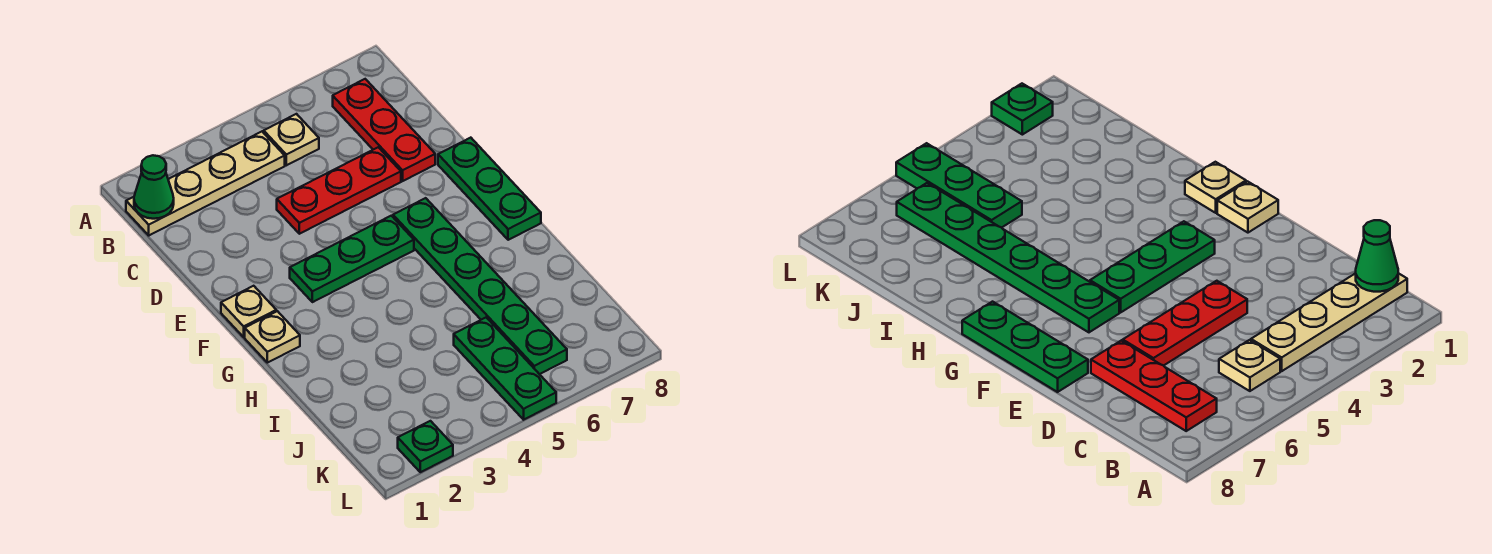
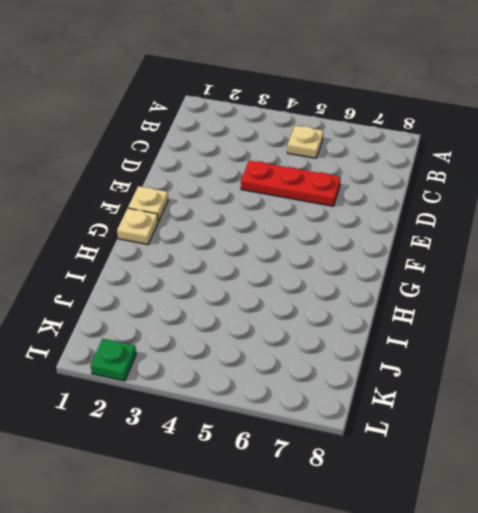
none -> tan 1x4 plate [126,132,285,235]
none -> red 1x3 plate [333,79,435,181]
none -> green 1x3 plate [438,138,541,240]

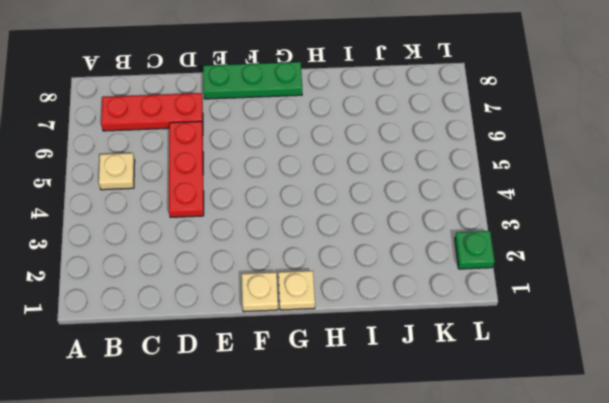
none -> tan 1x4 plate [126,132,285,235]
none -> green 1x3 plate [290,216,414,302]
none -> green 1x6 plate [393,198,567,374]

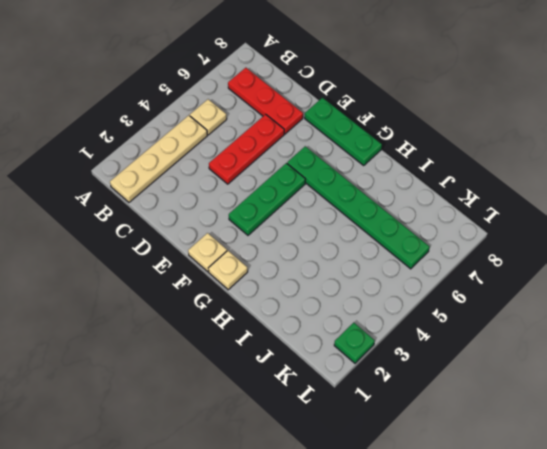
none -> green 1x3 plate [454,317,556,420]
none -> green 1x1 cone [134,155,174,219]

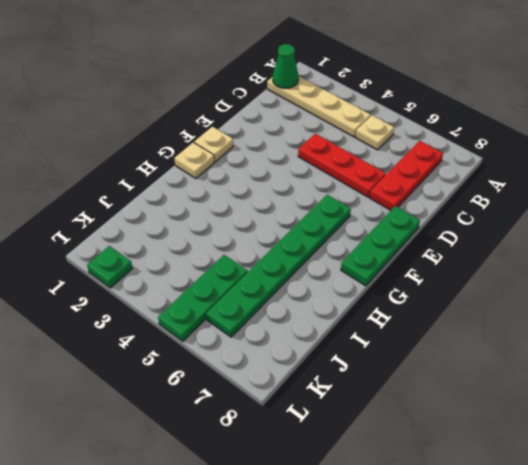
none -> green 1x3 plate [290,216,414,302]

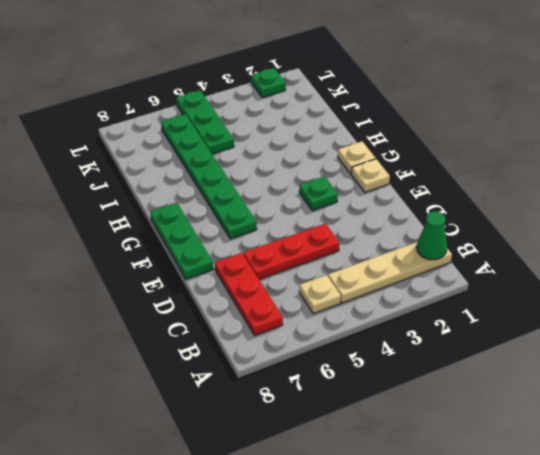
green 1x1 plate [299,176,338,211] -> green 1x3 plate [290,216,414,302]

